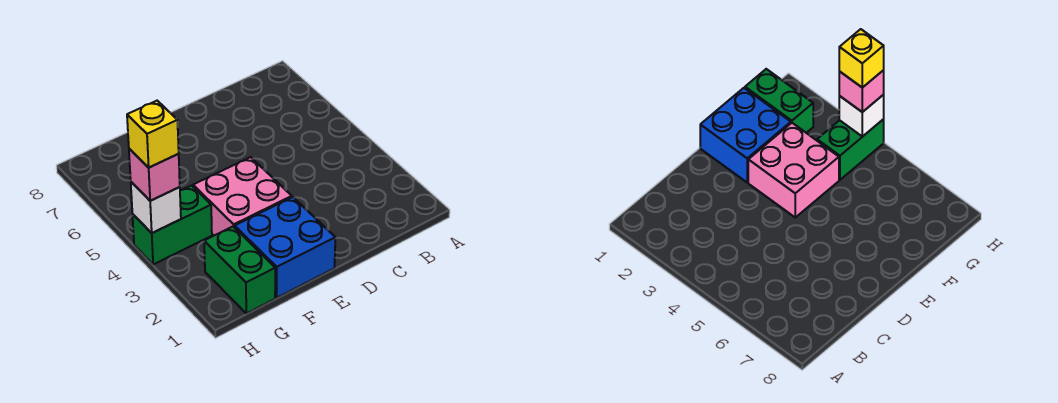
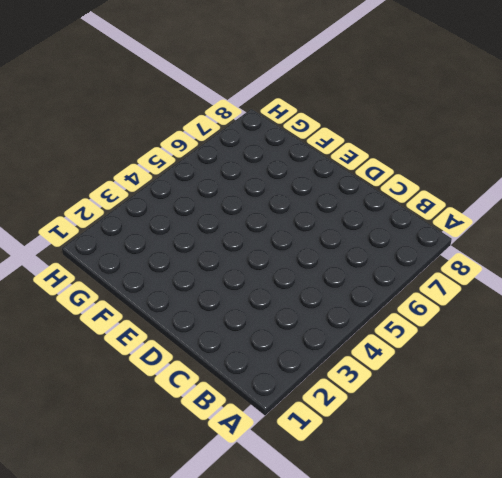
none -> blue 2x2 brick [235,197,335,298]
none -> pink 2x2 brick [193,157,292,235]

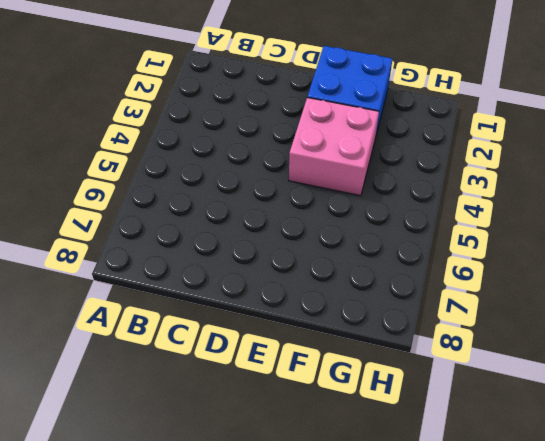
none -> green 1x2 brick [204,227,275,313]
none -> green 1x2 brick [132,186,212,264]

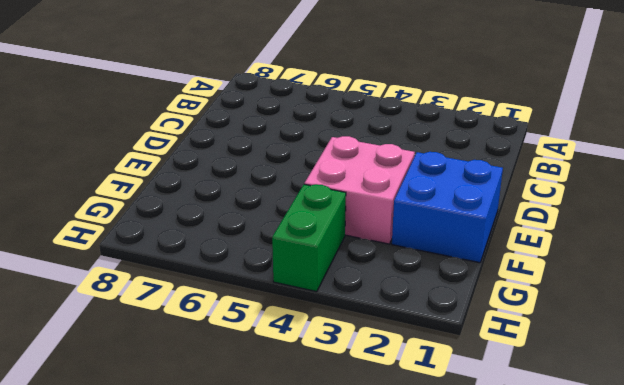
none -> green 1x2 brick [204,227,275,313]
none -> white 1x1 brick [131,182,181,233]

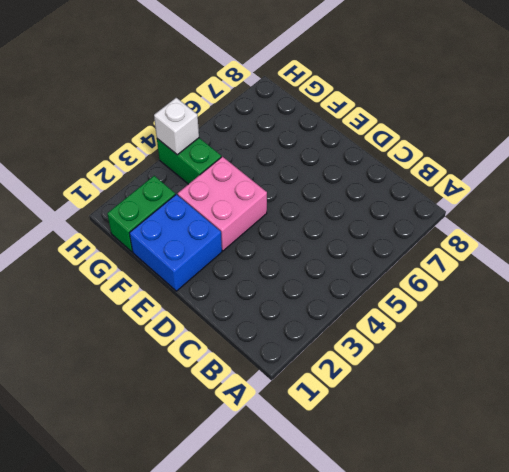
none -> pink 1x1 brick [129,149,180,201]
none -> yellow 1x1 brick [127,101,179,168]

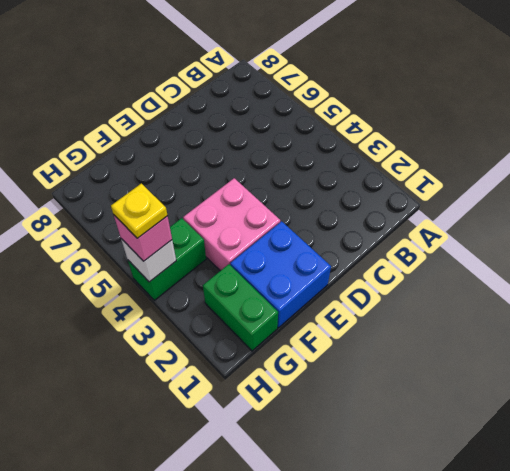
yellow 1x1 plate [111,184,168,238] -> yellow 1x1 brick [127,101,179,168]

